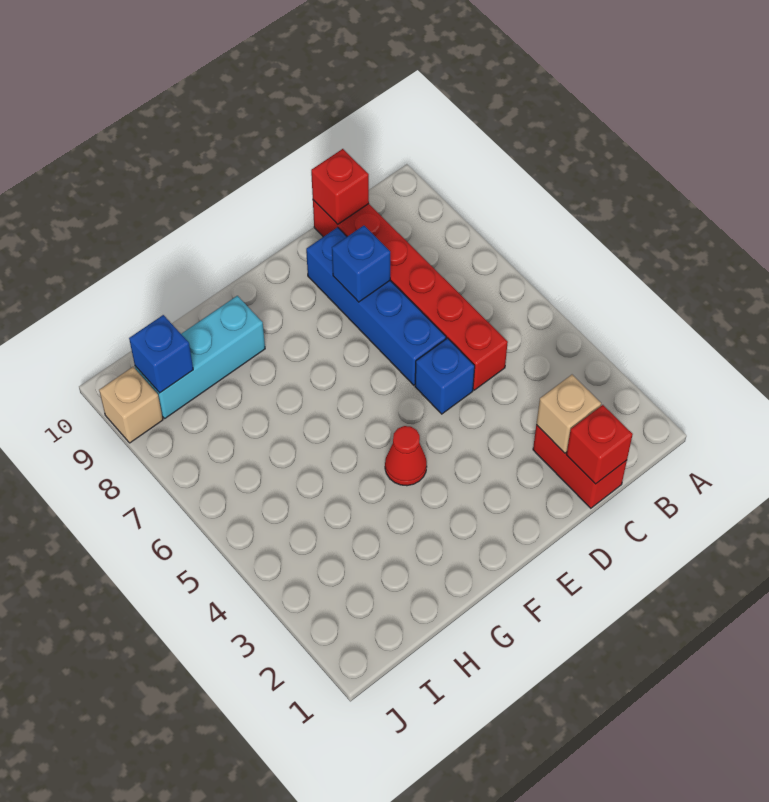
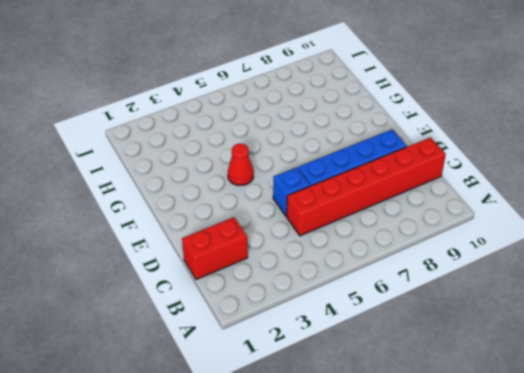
none -> cyan 1x3 brick [135,296,265,418]
none -> tan 1x1 brick [99,367,163,443]
none -> red 1x1 brick [566,405,633,484]

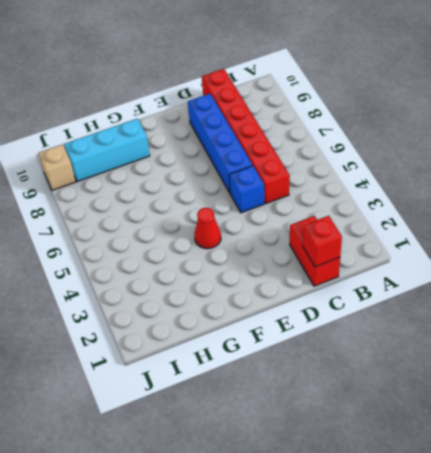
none -> tan 1x1 brick [536,375,601,453]
none -> red 1x1 brick [311,149,369,224]
none -> blue 1x1 brick [332,226,390,302]

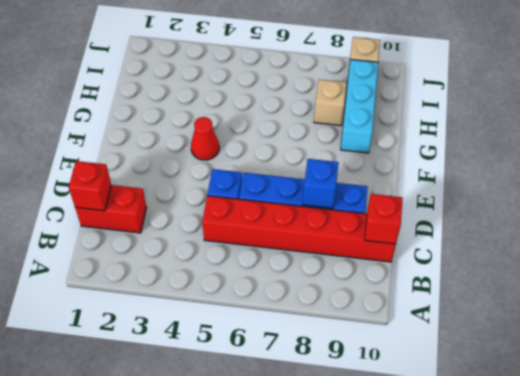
tan 1x1 brick [314,80,347,126] -> tan 1x1 brick moved to [536,375,601,453]
none -> blue 1x1 brick [129,315,193,393]

